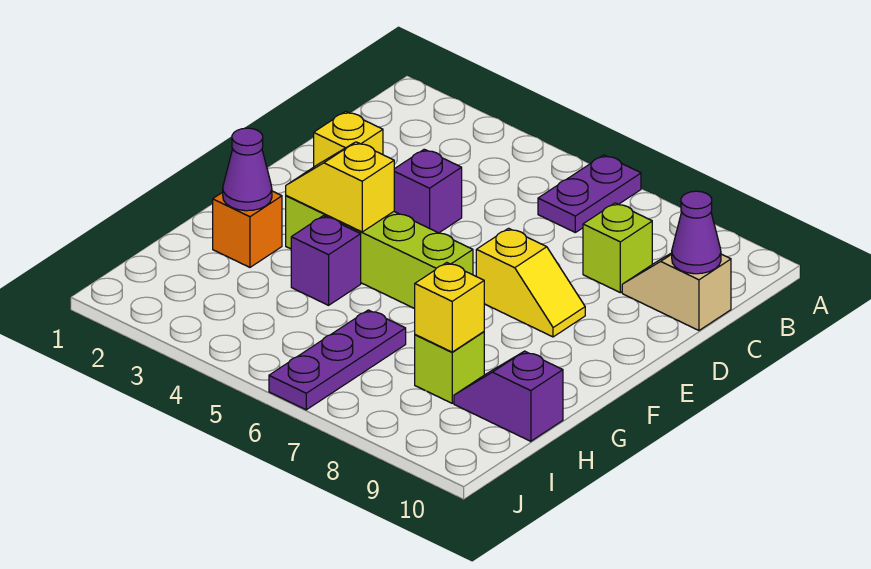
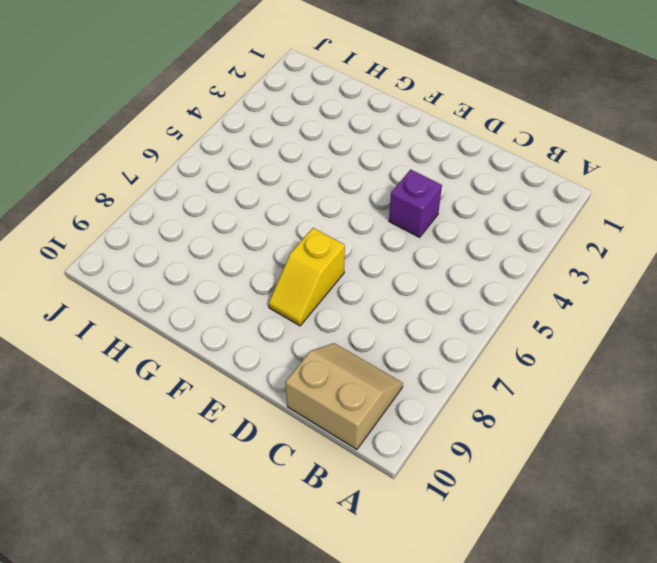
tan 2x2 slope [285,343,403,449] -> tan 1x2 slope [622,253,731,330]
none -> purple 1x2 plate [538,155,641,232]
none -> lime 1x1 brick [583,203,652,293]
none -> yellow 1x1 brick [314,111,383,167]

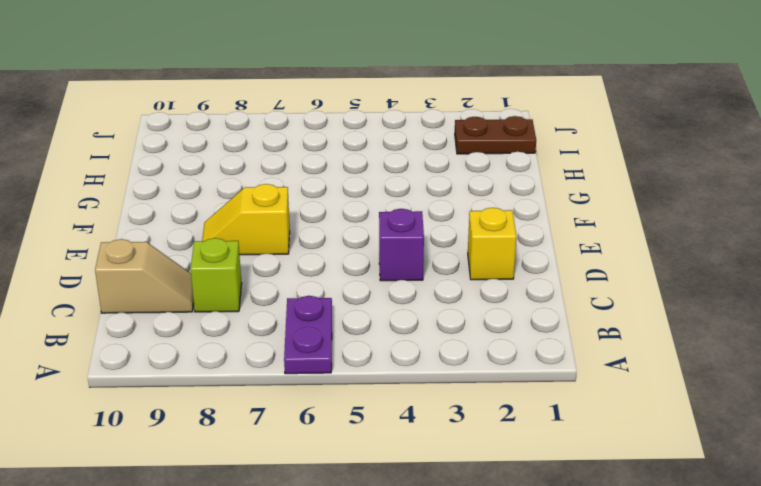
brown 1x2 plate [455,116,536,154] -> none
none -> lime 1x4 brick [286,196,473,309]
none -> orange 1x1 brick [213,191,282,267]
none -> purple 1x1 brick [291,216,361,305]

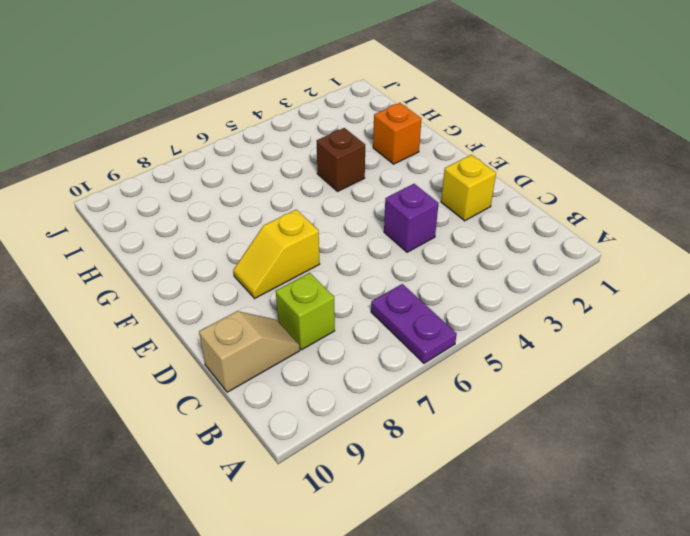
brown 1x1 brick [317,128,365,191] -> purple 1x1 brick [291,216,361,305]
none -> lime 1x4 brick [286,196,473,309]
none -> purple 1x3 plate [269,310,406,410]
none -> lime 1x1 brick [415,332,484,403]

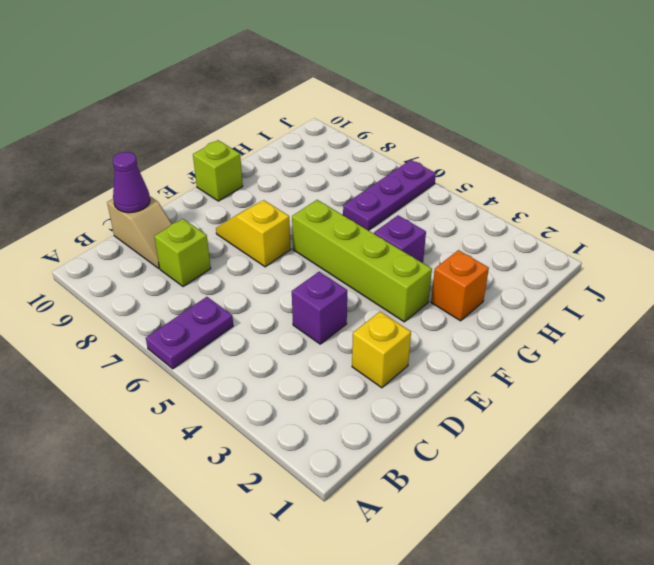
lime 1x1 brick [193,140,243,201] -> lime 1x1 brick moved to [415,332,484,403]
none -> purple 1x2 slope [454,351,563,441]
none -> yellow 1x2 slope [286,142,394,232]
none -> purple 1x1 cone [223,128,272,211]

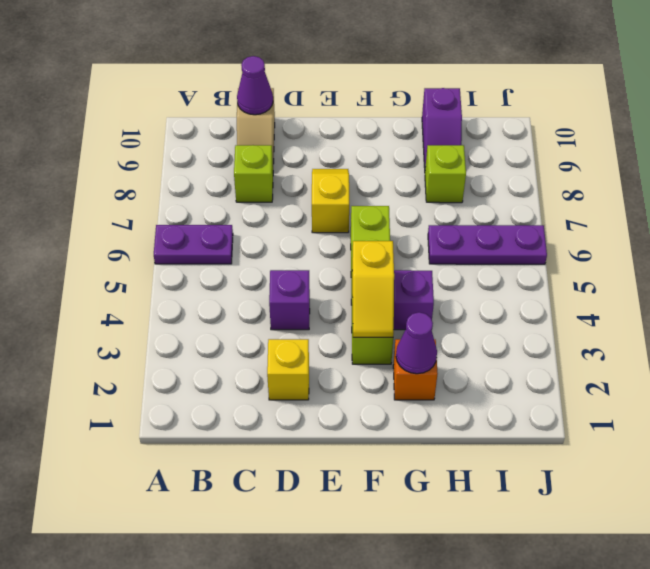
none -> yellow 1x1 brick [415,263,484,352]

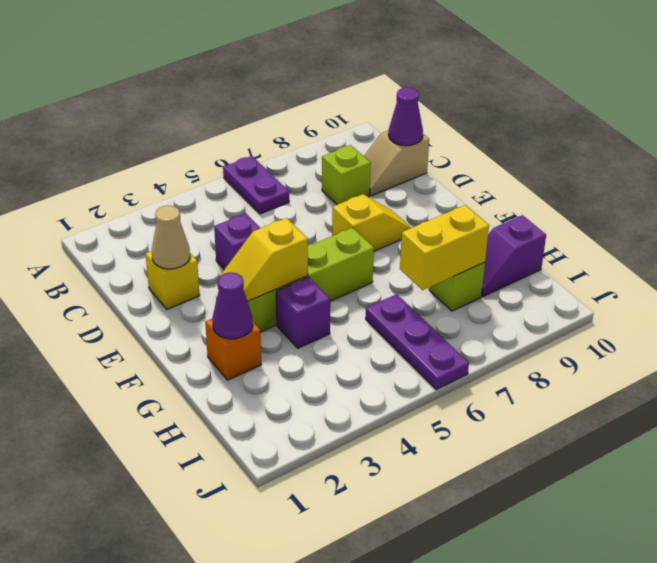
tan 1x1 cone [152,205,190,269] -> none
yellow 1x2 brick [400,205,489,290] -> yellow 1x1 brick [415,263,484,352]

